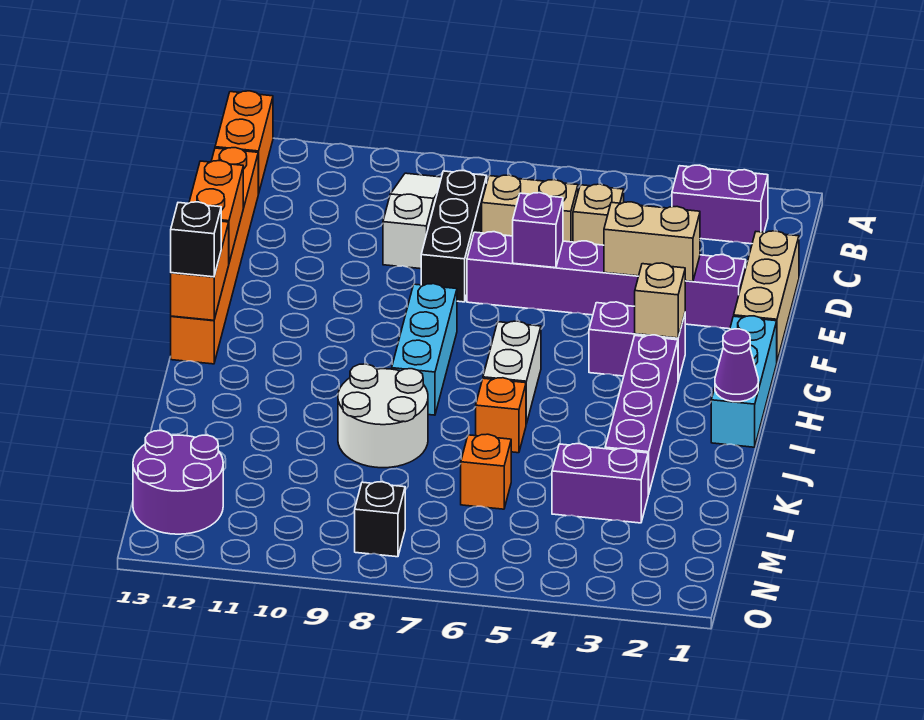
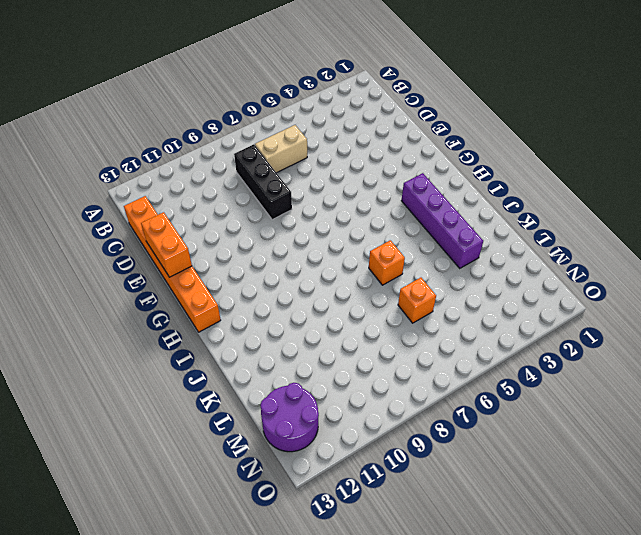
none -> orange 1x2 brick [215,91,273,194]
none -> purple 1x2 brick [672,165,768,244]
none -> white 1x3 slope [383,173,441,269]

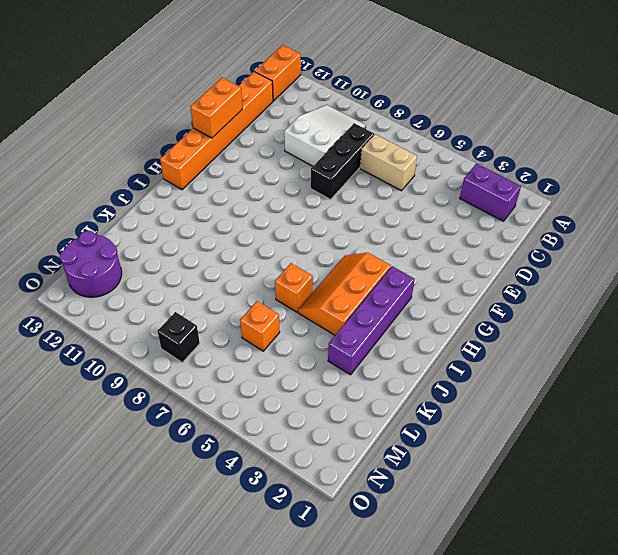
white 2x3 slope [284,105,366,166] -> white 1x3 slope [383,173,441,269]
orange 2x3 slope [298,253,391,335] -> none
none -> tan 1x1 brick [573,184,624,245]
none -> tan 1x3 brick [734,231,799,361]
none -> purple 1x6 brick [467,232,746,329]

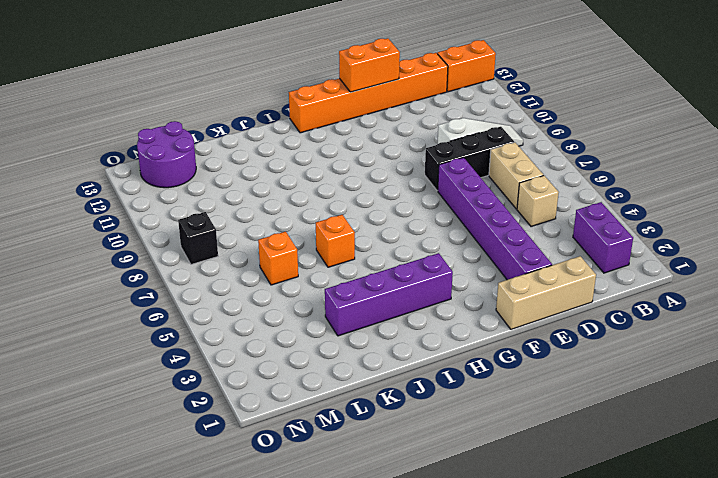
none -> cyan 1x3 brick [711,316,777,447]
none -> purple 1x2 brick [589,302,685,381]
none -> cyan 1x3 brick [392,284,457,415]

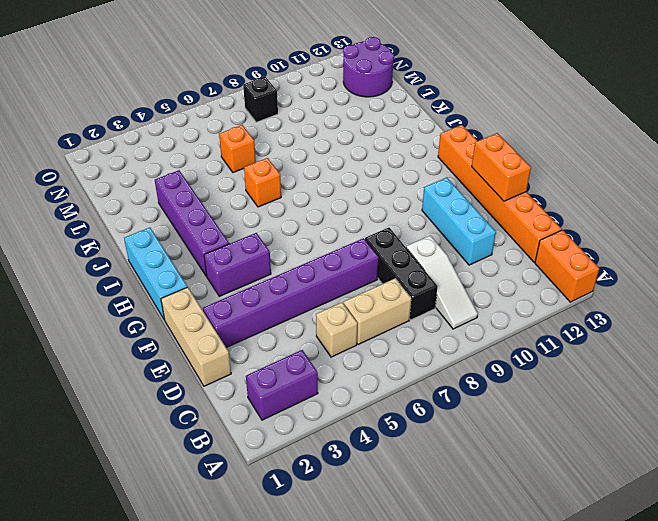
cyan 1x3 brick [422,178,496,265] -> cyan 1x3 brick moved to [392,284,457,415]
none -> white 1x2 brick [483,321,541,424]
none -> white 2x2 round brick [338,364,428,468]
none -> purple 1x2 brick [552,444,648,523]

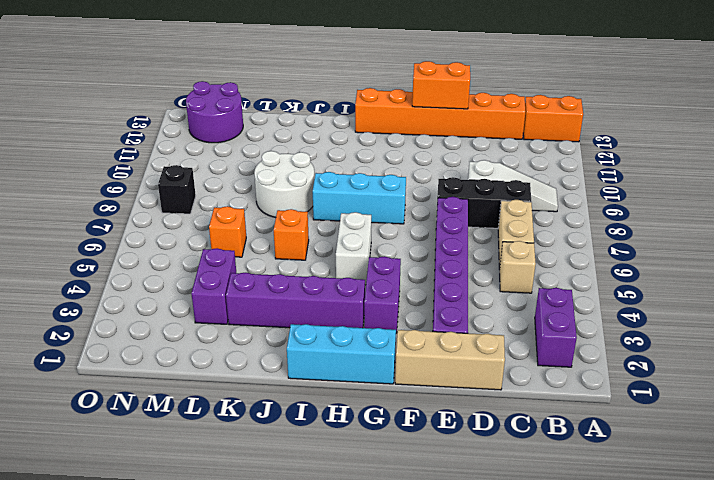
white 1x2 brick [336,212,371,285] -> white 1x2 brick turned to [483,321,541,424]
none -> tan 1x2 brick [604,202,700,281]
none -> purple 1x1 brick [513,193,563,268]
none -> tan 1x1 brick [635,263,685,338]

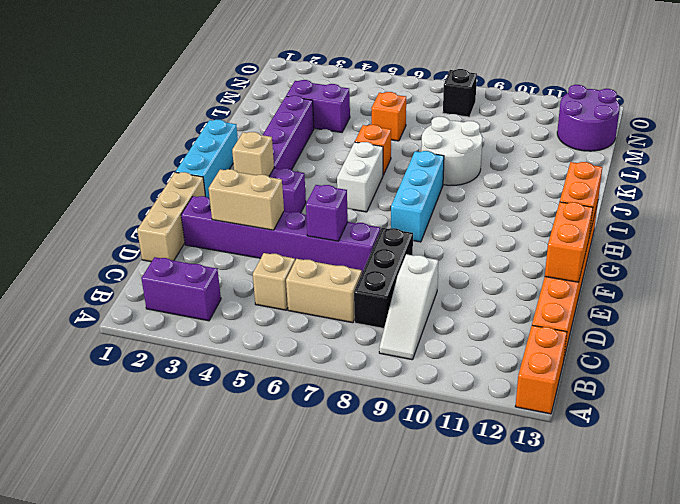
none -> purple 1x1 cone [715,329,758,402]
none -> black 1x1 brick [171,202,221,277]

